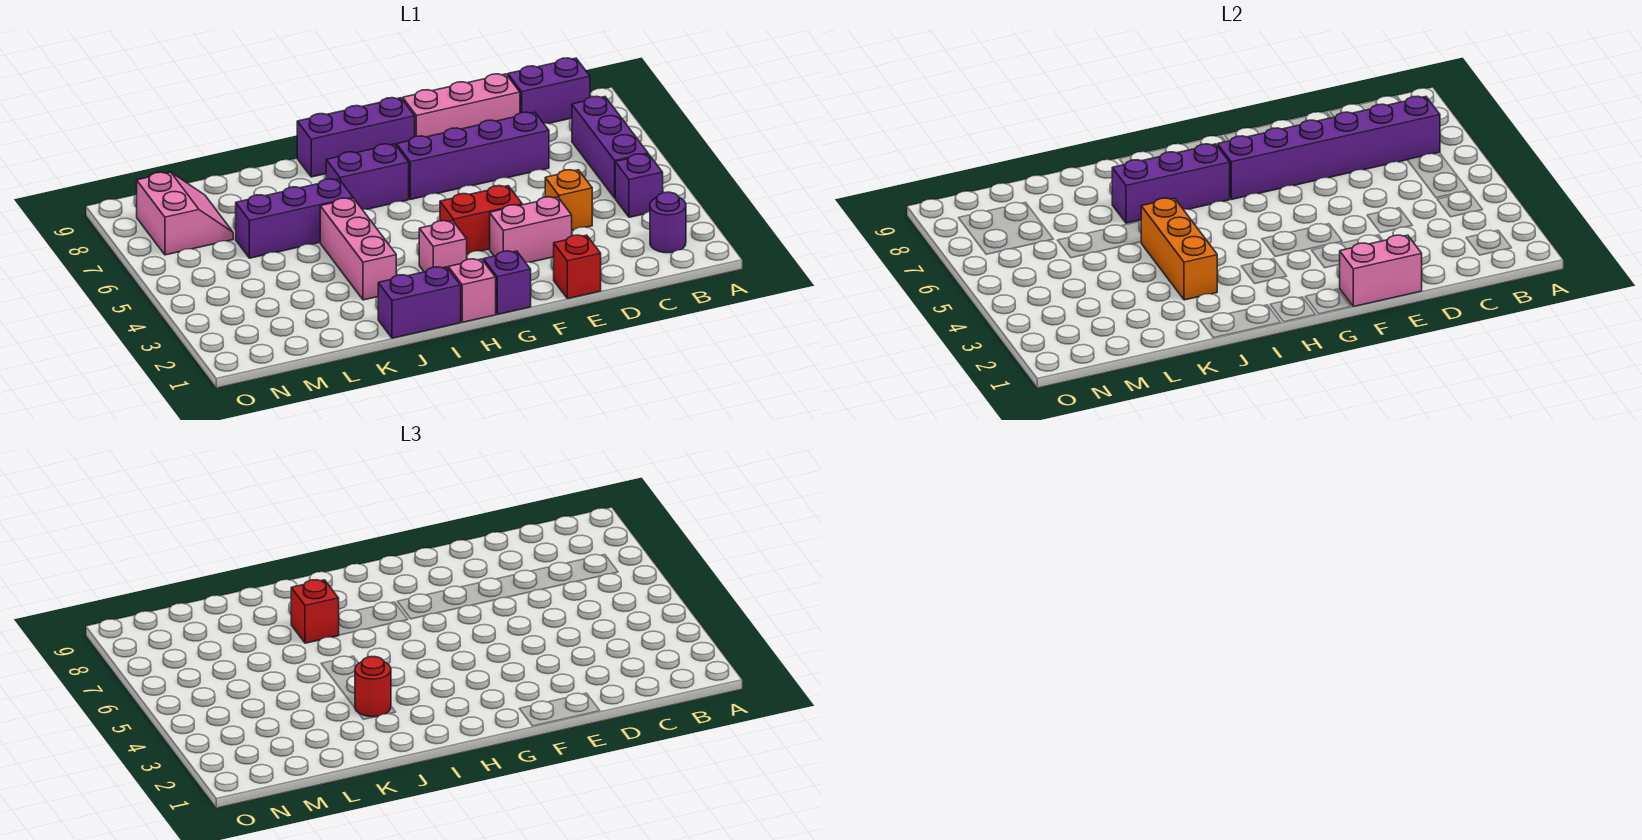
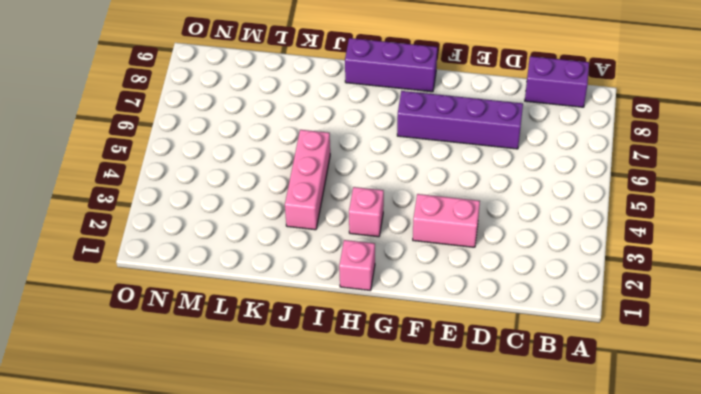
none -> purple 1x1 round brick [650,192,686,253]
none -> purple 1x1 brick [615,154,663,217]
none -> purple 1x3 brick [572,96,648,198]

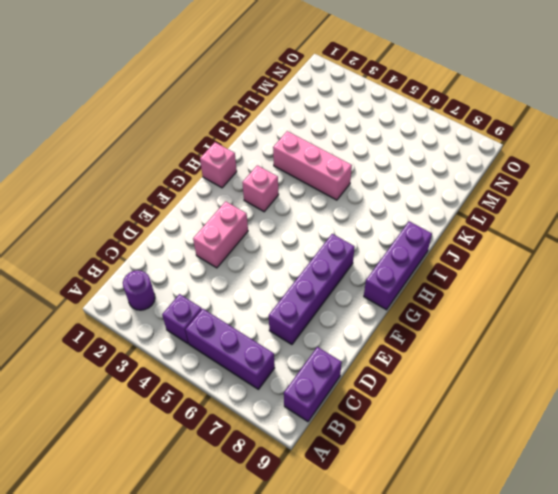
none -> orange 1x1 brick [545,170,592,230]
none -> pink 1x3 brick [403,74,520,137]
none -> red 1x1 brick [554,235,601,299]

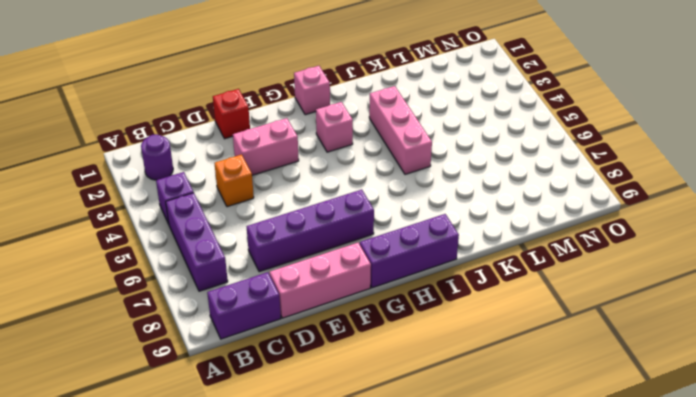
none -> red 1x2 brick [440,186,522,254]
none -> purple 1x1 brick [483,251,531,314]
none -> purple 1x2 brick [326,144,409,209]

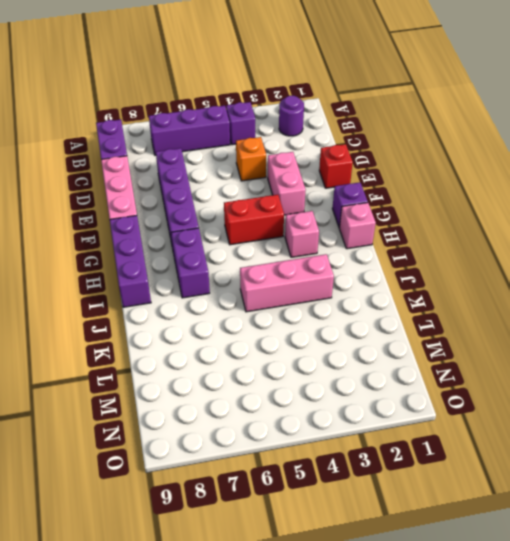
red 1x2 brick [224,195,284,245] -> red 1x2 brick turned to [440,186,522,254]
none -> purple 1x2 brick [378,267,461,338]
none -> purple 1x3 brick [236,179,353,258]
none -> pink 2x2 slope [137,172,233,255]

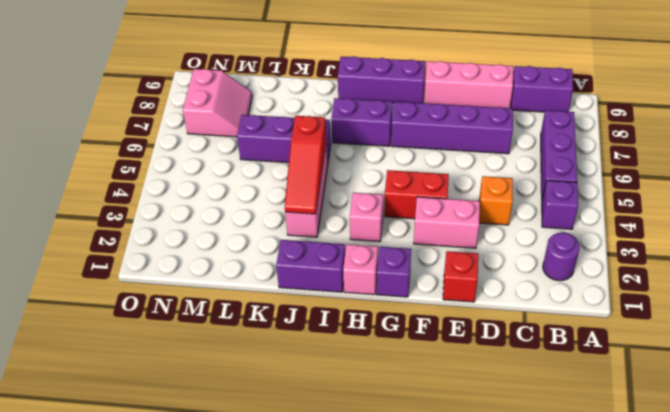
red 1x3 slope [285,116,326,214] -> orange 1x3 brick [1141,198,1217,300]
none -> purple 1x6 brick [1218,96,1440,199]
none -> pink 1x2 brick [1339,235,1422,307]
none -> purple 1x3 brick [1112,144,1230,223]

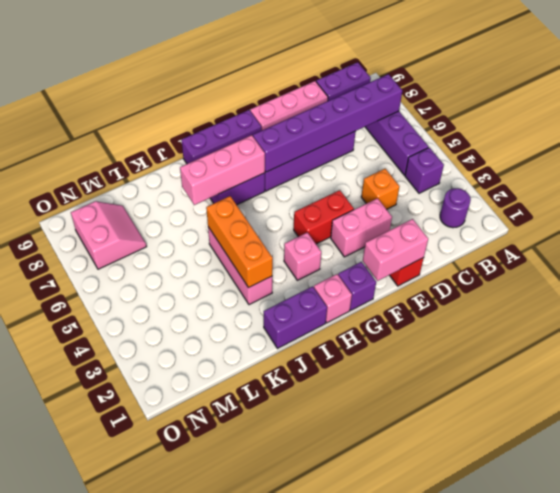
pink 1x3 brick [180,135,265,205] -> purple 1x3 brick [1112,144,1230,223]
none -> purple 1x3 brick [236,179,353,258]
none -> red 1x1 round brick [355,657,391,717]
none -> red 1x1 brick [291,580,339,643]

